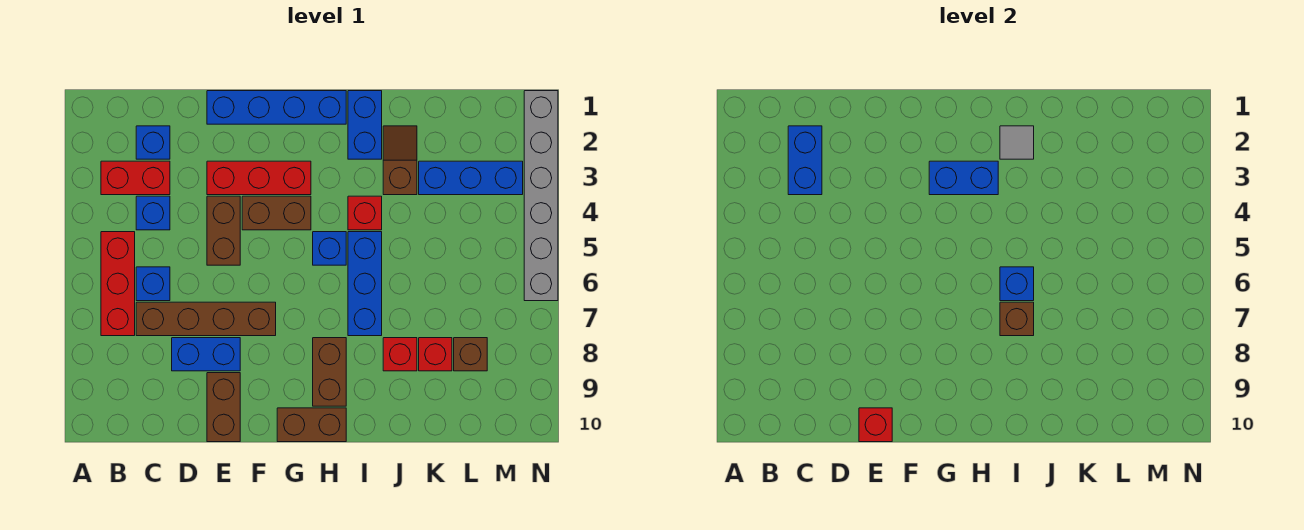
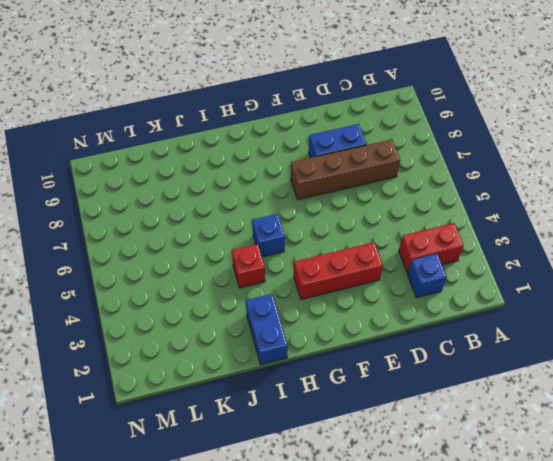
none -> red 1x3 brick [101,232,135,336]
none -> blue 1x1 brick [136,196,170,230]
none -> blue 1x1 brick [136,267,170,301]
none -> blue 1x4 brick [207,91,346,124]

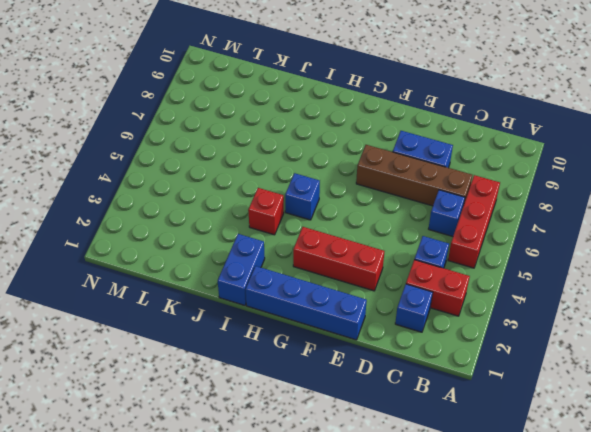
none -> brown 1x2 brick [207,196,240,265]
none -> brown 1x2 brick [207,373,240,442]
none -> brown 1x2 brick [242,196,311,230]
none -> brown 1x2 brick [277,408,346,442]

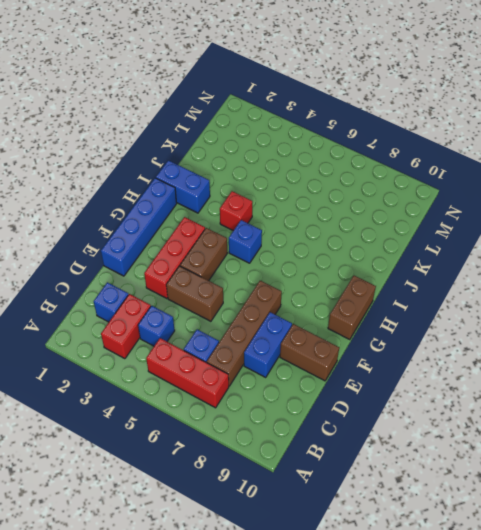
none -> brown 1x2 brick [313,338,346,406]
none -> blue 1x3 brick [348,232,382,336]
none -> brown 1x2 slope [383,126,417,195]
none -> red 1x1 brick [383,338,417,371]

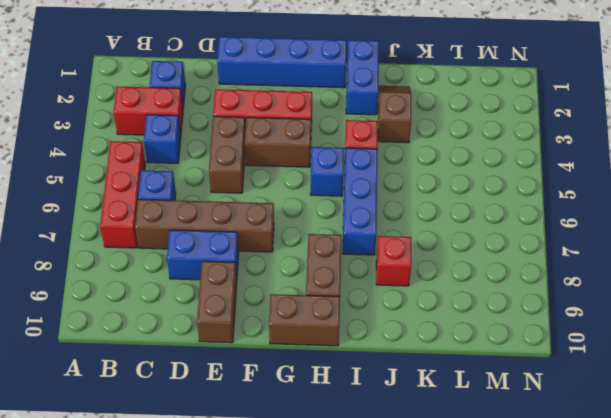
none -> blue 1x3 brick [419,161,523,195]
none -> red 1x1 brick [419,338,452,371]
none -> brown 1x1 brick [454,338,487,371]
none -> grey 1x6 brick [524,91,558,301]

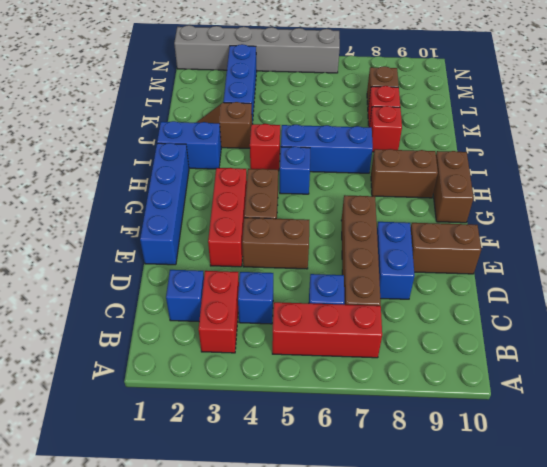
none -> blue 1x2 brick [788,126,822,195]
none -> red 1x1 brick [859,408,892,442]
none -> blue 1x2 brick [929,161,998,195]
none -> grey 1x1 tile [1000,126,1034,159]

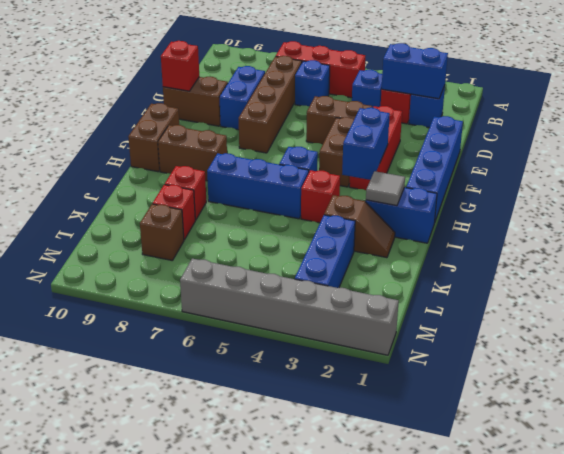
none -> blue 1x1 brick [1000,267,1034,301]
none -> brown 1x1 brick [1000,302,1034,336]

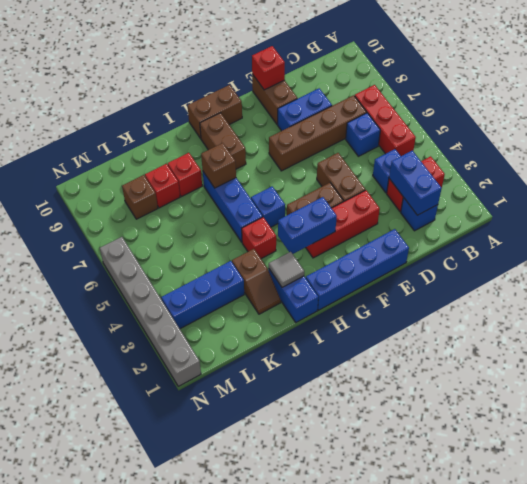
none -> blue 1x1 brick [1000,267,1034,301]

